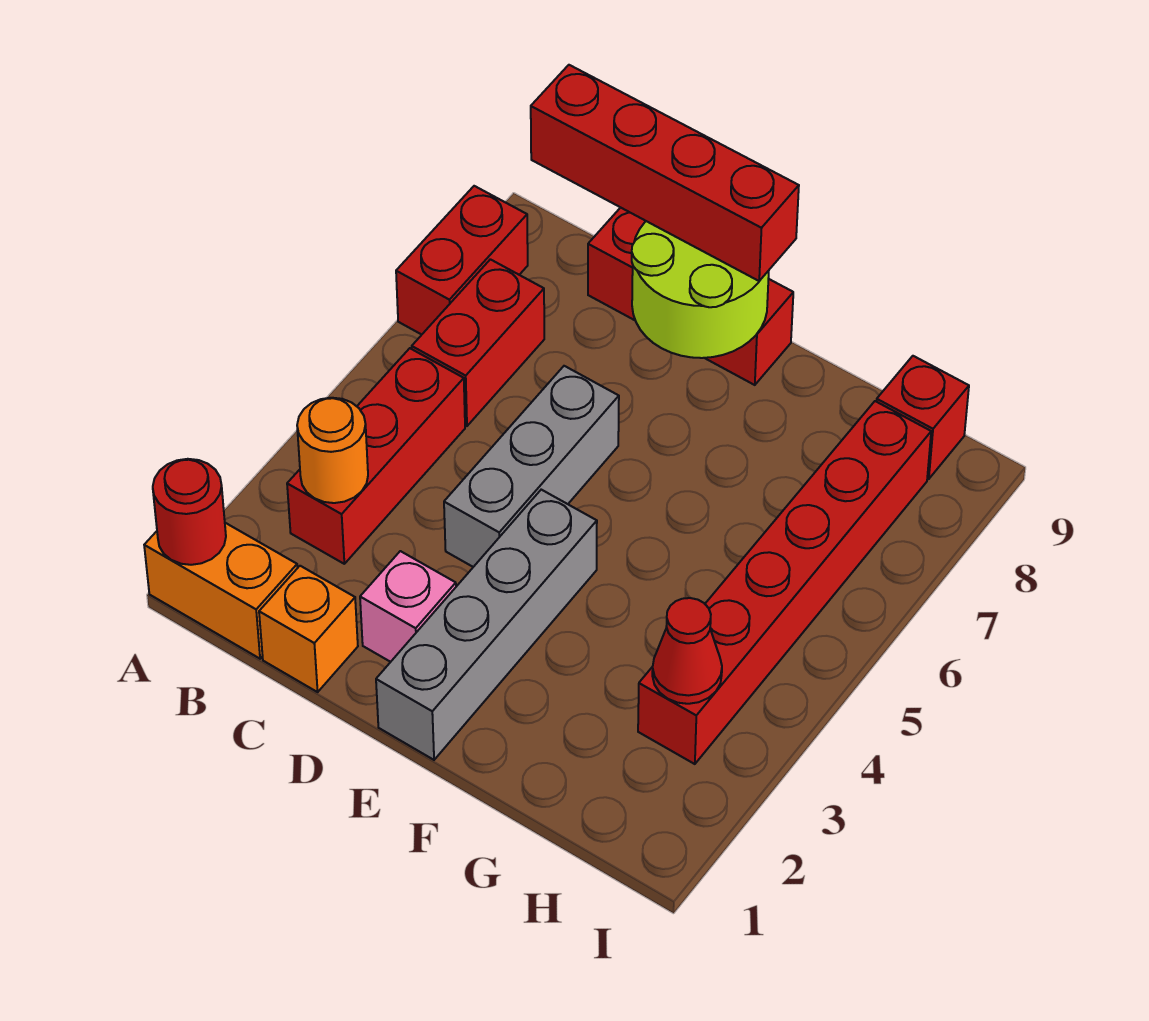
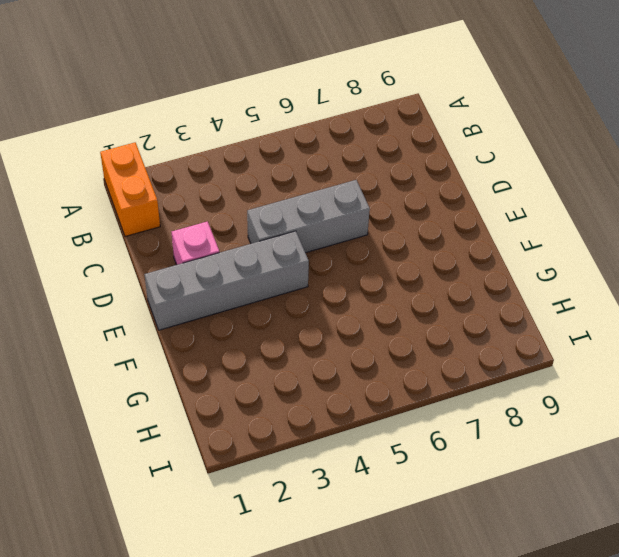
none -> red 1x2 brick [396,186,528,335]
none -> red 1x3 brick [287,348,465,564]
none -> red 1x2 brick [412,259,544,426]

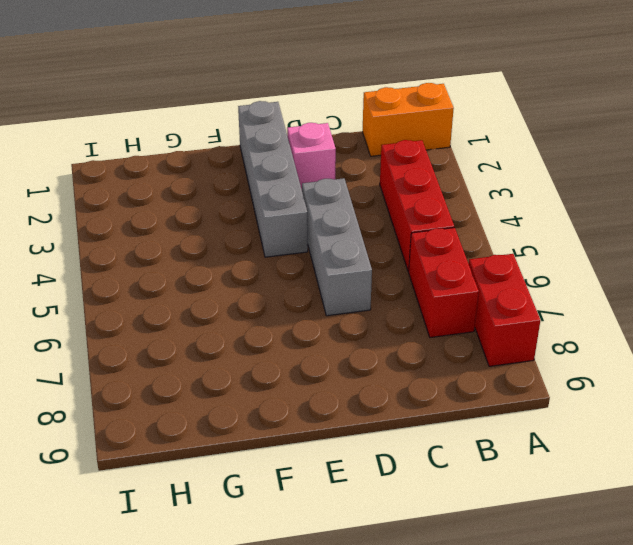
none -> orange 1x1 brick [259,566,358,692]
none -> red 1x3 brick [588,208,793,385]
none -> red 1x6 brick [638,401,931,764]

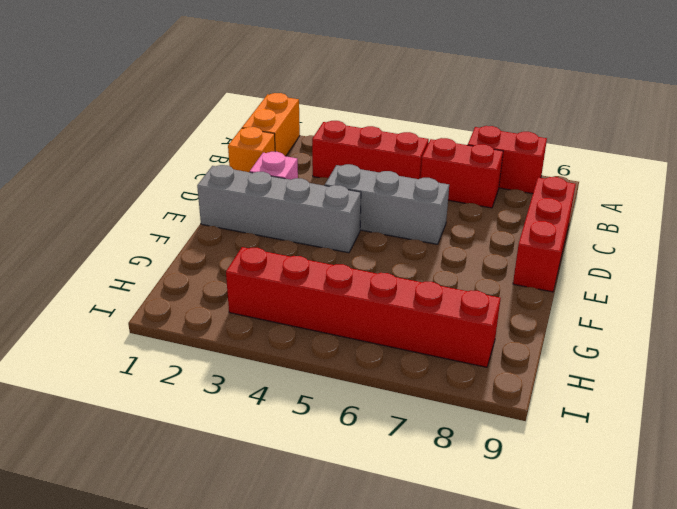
none -> red 1x1 brick [877,356,969,479]
none -> red 1x1 round brick [153,459,226,565]
none -> orange 1x1 round brick [297,398,368,503]

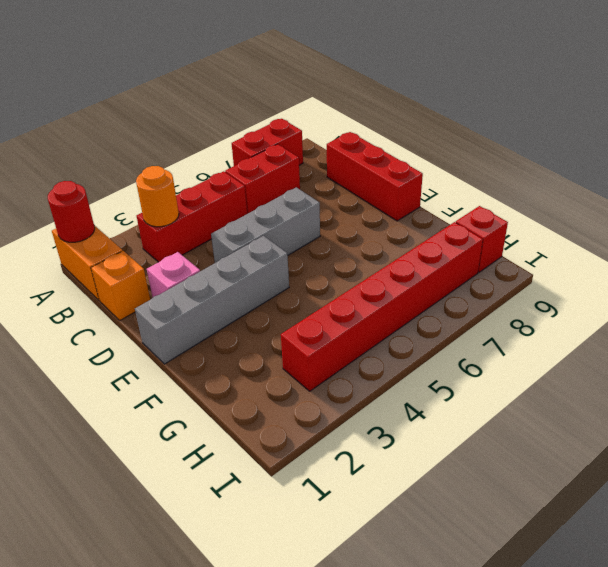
none -> lime 2x2 round brick [632,221,769,358]
none -> red 1x1 cone [652,598,722,704]
none -> red 1x4 brick [531,65,799,281]

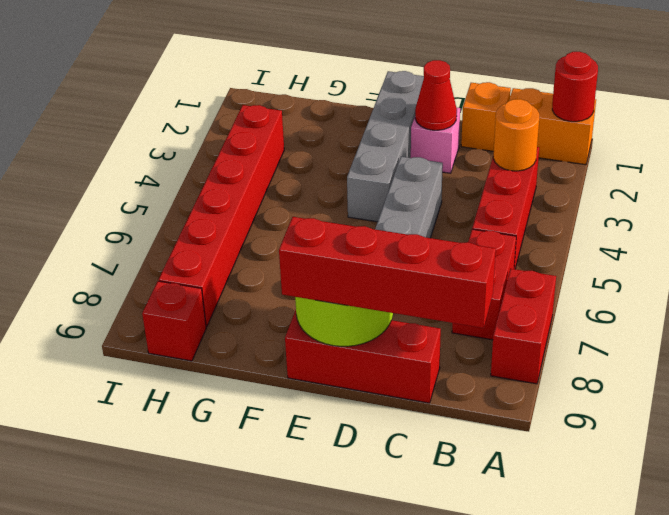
red 1x1 cone [415,60,457,130] -> red 1x1 cone moved to [652,598,722,704]

